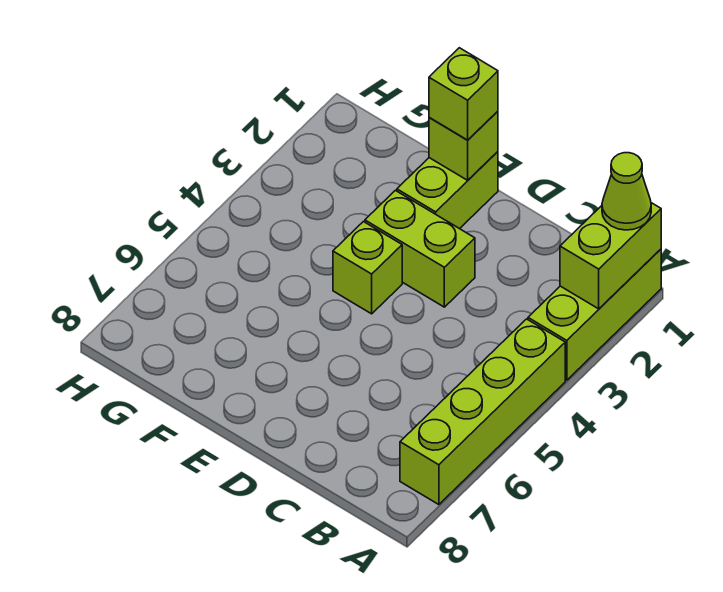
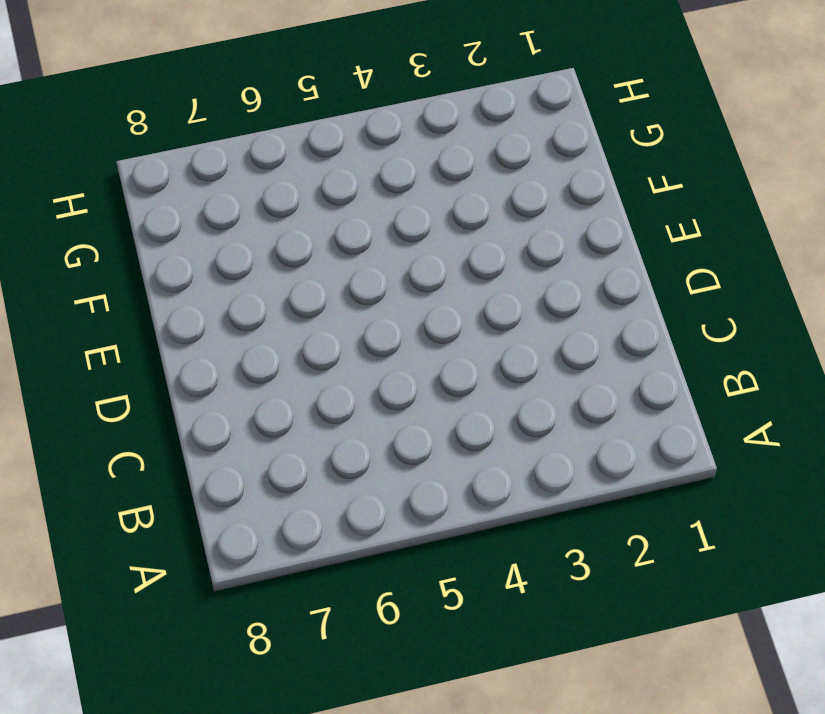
none -> lime 1x3 brick [528,249,661,380]
none -> lime 1x4 brick [400,319,565,505]

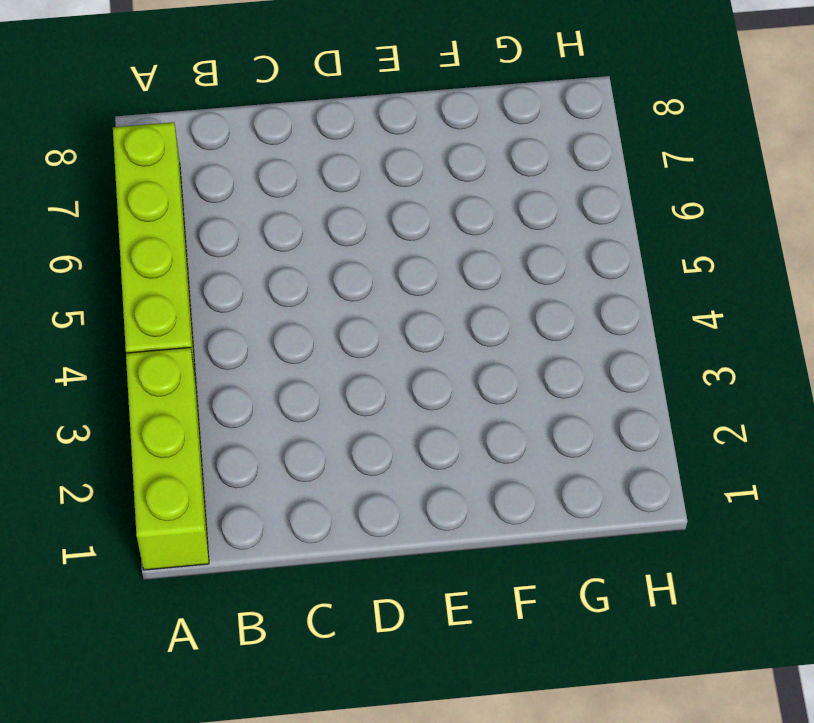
none -> lime 1x2 brick [365,190,475,307]
none -> lime 1x2 brick [397,152,498,229]

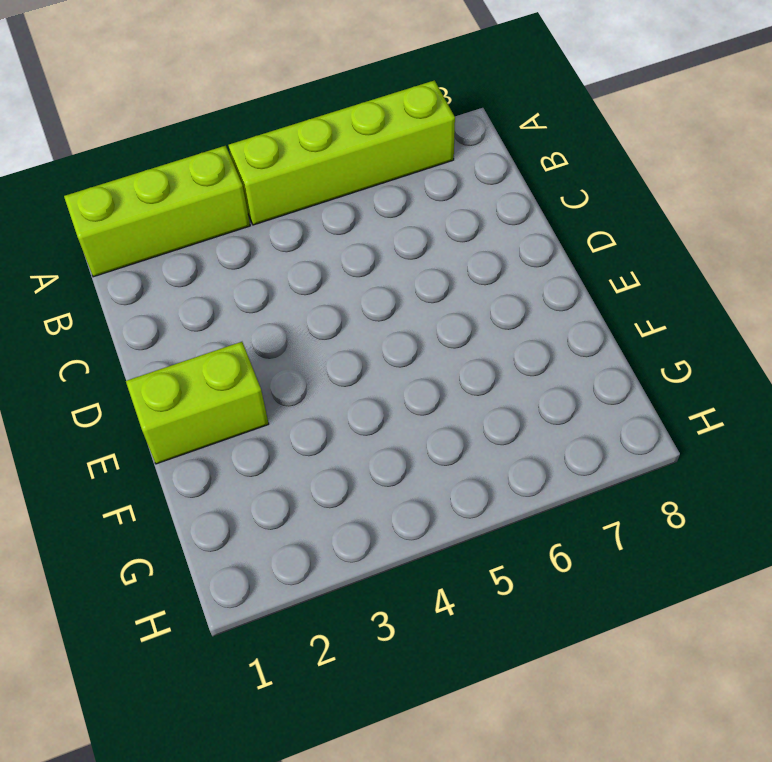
none -> lime 1x2 brick [365,190,475,307]
none -> lime 1x1 brick [333,222,402,314]

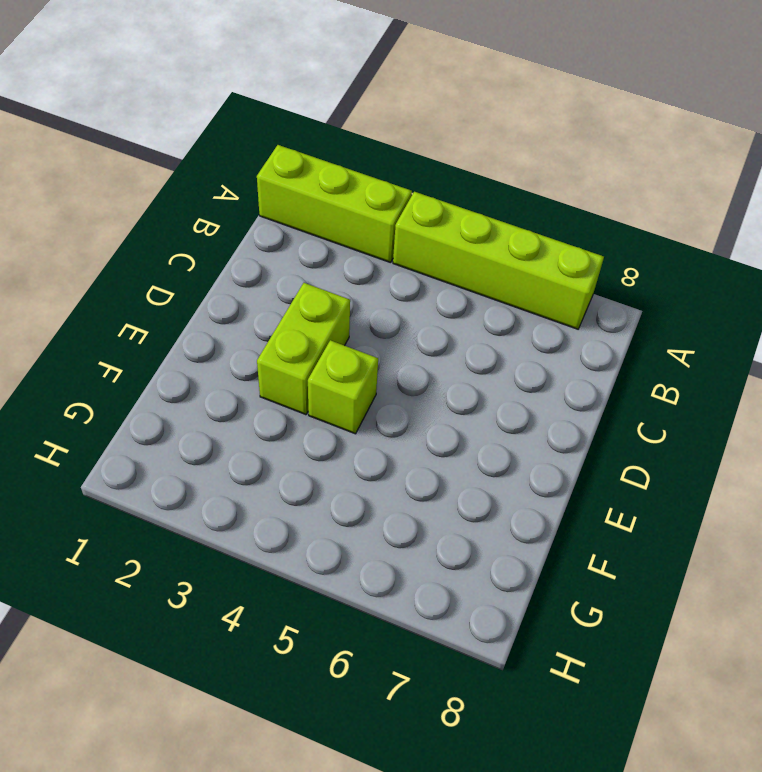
none -> lime 1x2 brick [397,152,498,229]
none -> lime 1x2 brick [560,203,661,309]

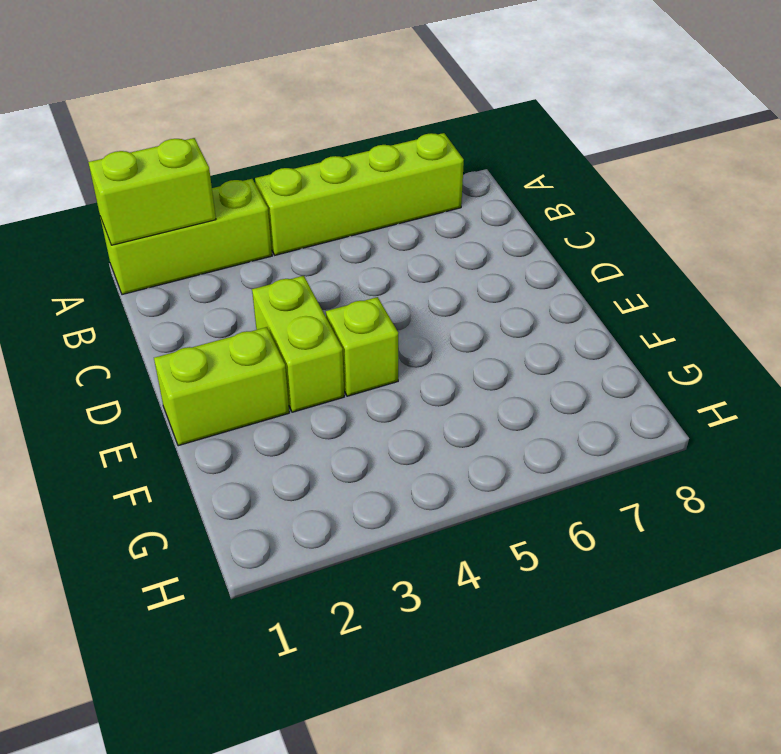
none -> lime 1x1 brick [429,111,498,180]
none -> lime 1x1 cone [602,153,651,230]

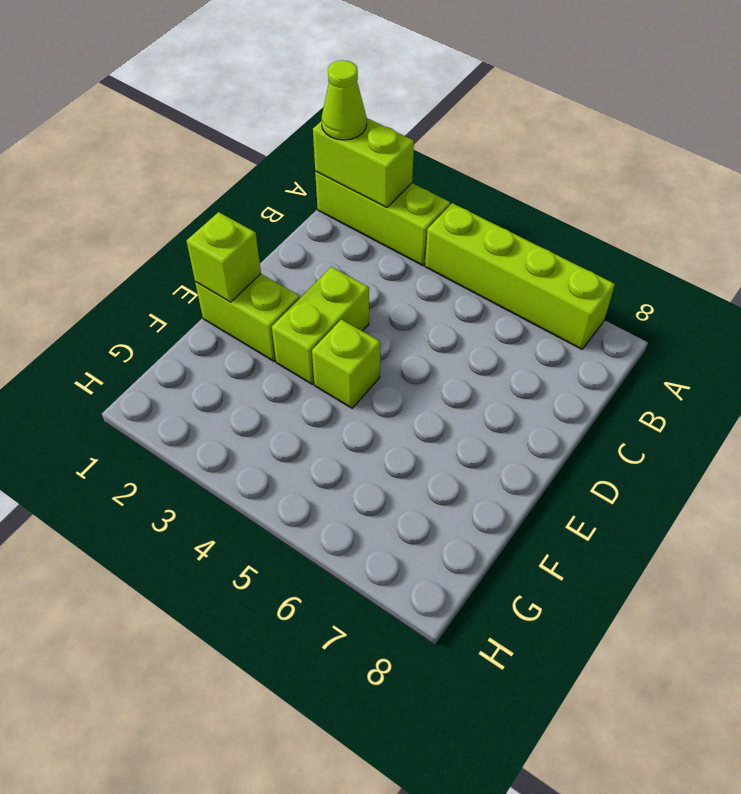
none -> lime 1x1 brick [429,48,498,140]

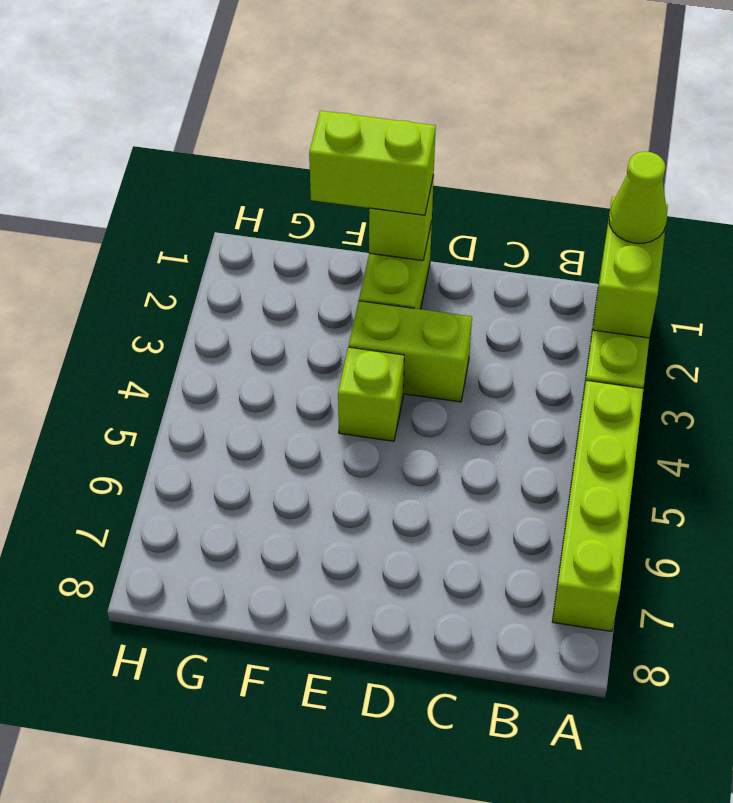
lime 1x2 brick [309,111,436,215] -> lime 1x1 brick [429,48,498,140]

